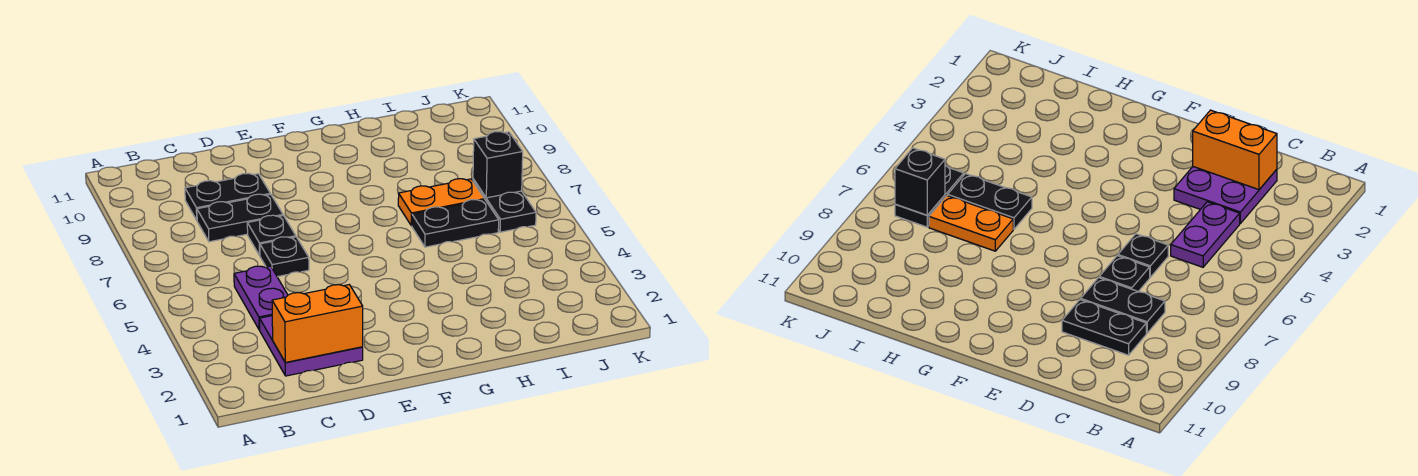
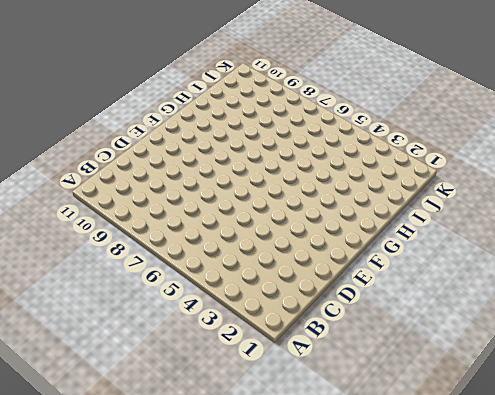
none -> purple 2x2 plate [260,316,363,376]
none -> purple 1x2 plate [234,266,288,330]

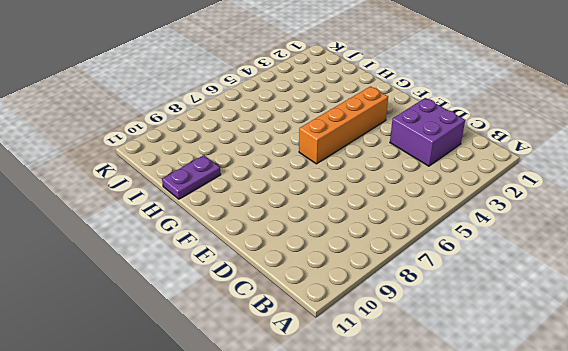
purple 2x2 brick [390,98,465,166] -> purple 2x2 plate [260,316,363,376]
orange 1x4 brick [299,87,388,164] -> none
purple 1x2 plate [162,155,221,199] -> purple 1x2 plate moved to [234,266,288,330]
none -> black 1x2 plate [197,194,283,242]
none -> black 1x2 plate [185,173,270,220]

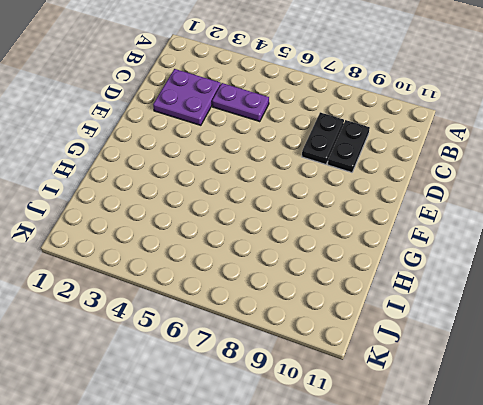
none -> black 1x1 plate [260,237,309,277]
none -> black 1x1 plate [247,215,296,255]

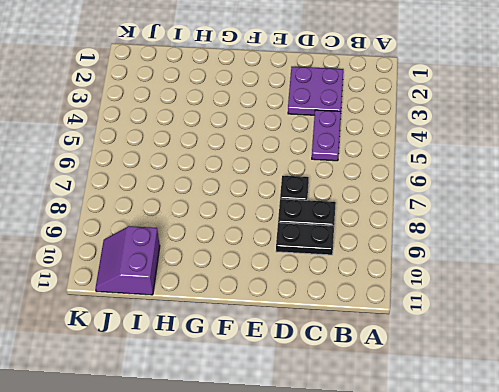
purple 2x2 slope [95,226,160,295] -> none
none -> black 1x1 plate [260,237,309,277]
none -> black 1x2 plate [412,200,499,247]

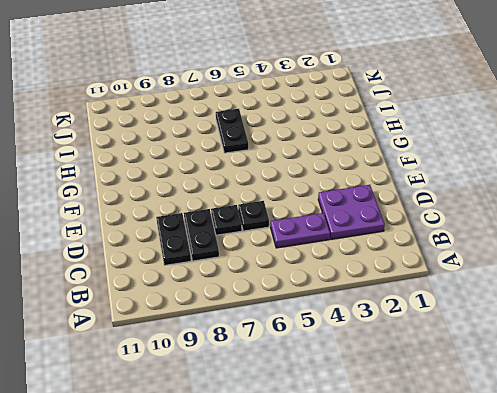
none -> orange 1x2 plate [398,179,485,226]
none -> black 1x2 plate [473,179,536,232]

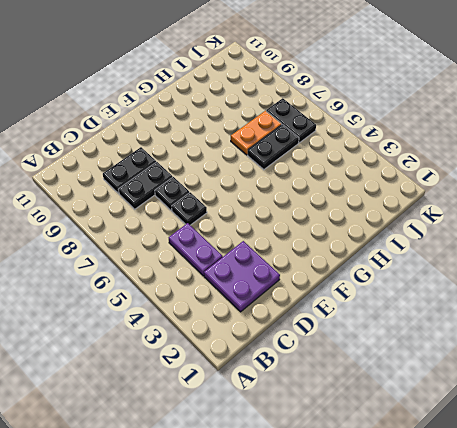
none -> orange 1x2 brick [272,285,363,362]
none -> black 1x1 brick [473,132,523,198]

